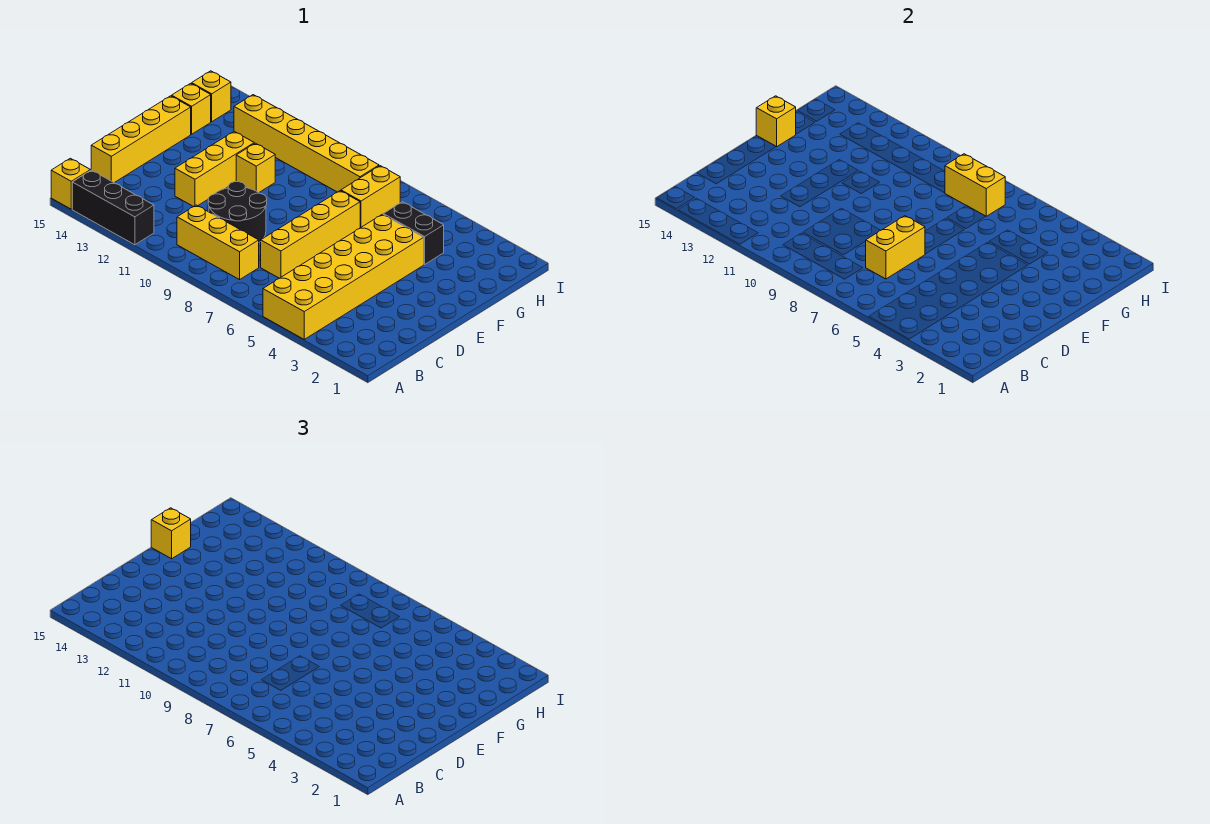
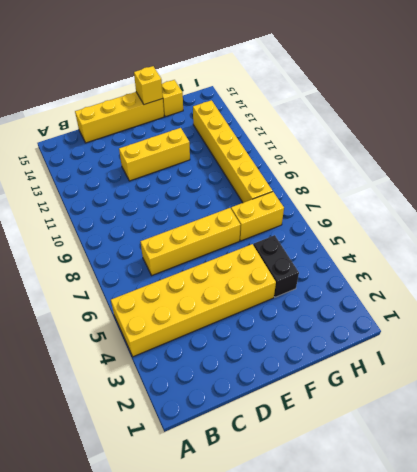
none -> black 1x3 brick [72,170,154,245]
none -> yellow 1x1 brick [51,158,90,209]
none -> yellow 1x3 brick [177,205,259,280]

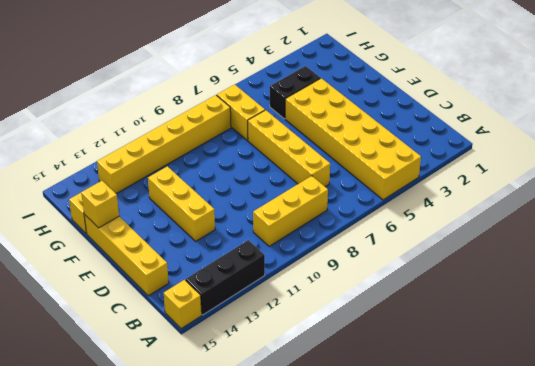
none -> black 2x2 round brick [208,182,267,242]
none -> yellow 1x1 brick [236,143,275,193]
none -> yellow 1x1 brick [192,71,231,122]

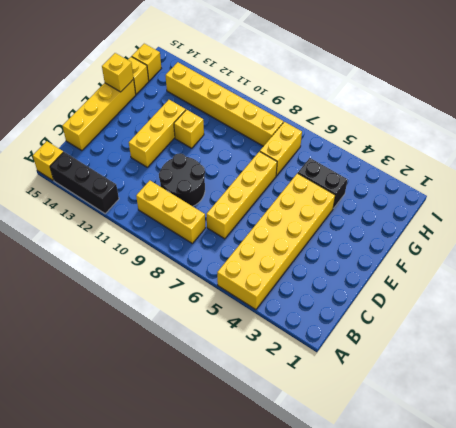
none -> yellow 1x2 brick [866,216,925,279]
none -> yellow 1x2 brick [945,154,1005,216]
none -> yellow 1x1 brick [151,508,191,559]

